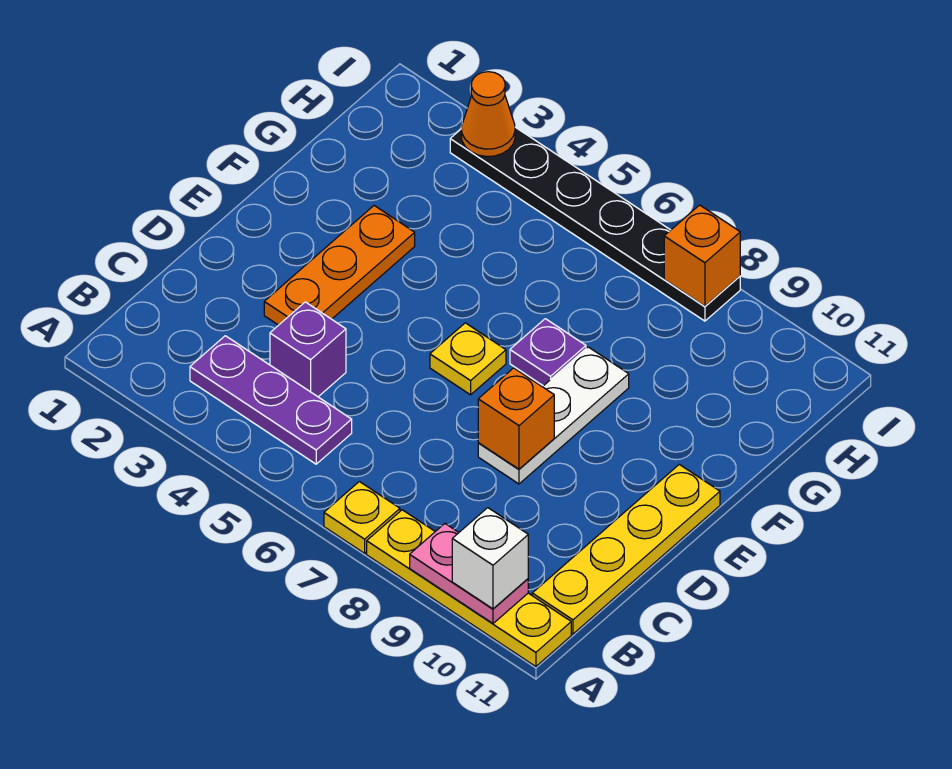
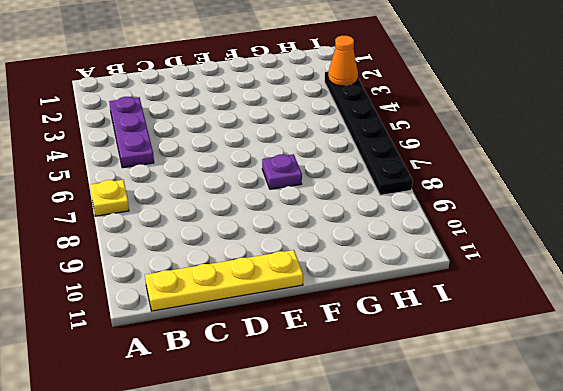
none -> yellow 1x4 plate [367,510,571,667]
none -> purple 1x1 brick [270,302,346,397]
none -> orange 1x3 plate [264,206,415,325]

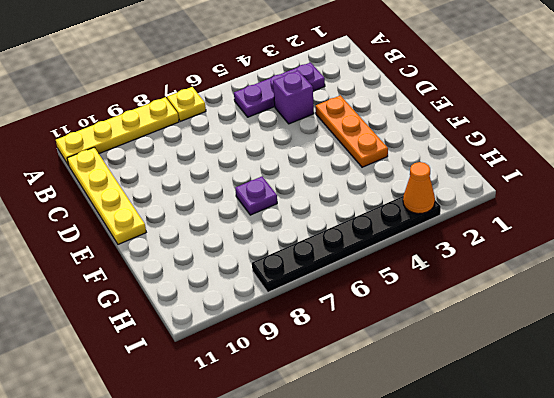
none -> white 1x3 plate [478,347,629,484]
none -> yellow 1x1 plate [430,323,506,395]
none -> pink 1x2 plate [410,524,528,623]

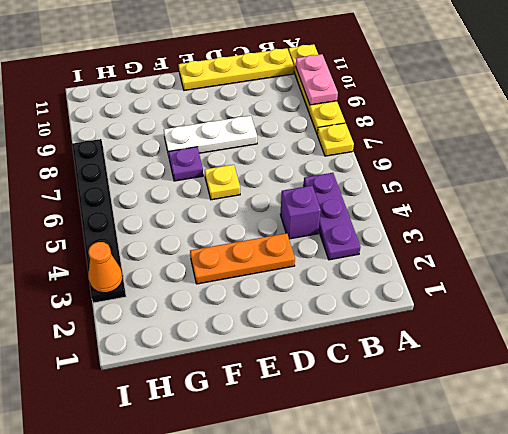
none -> orange 1x1 brick [478,368,554,469]
none -> orange 1x1 brick [664,205,740,306]
none -> white 1x1 brick [452,508,528,609]

